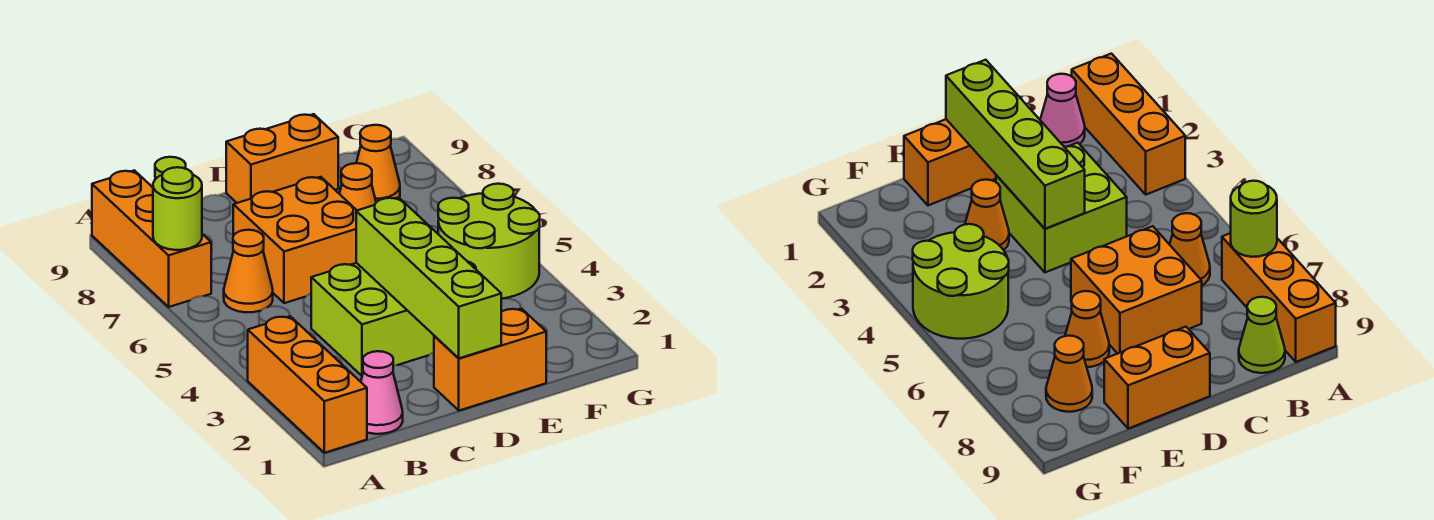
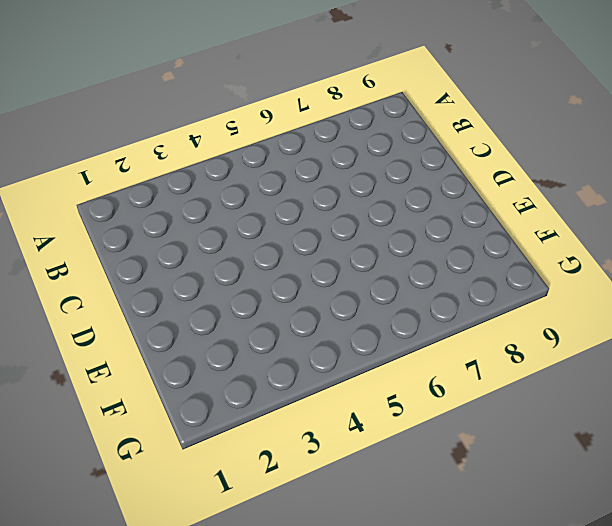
none -> orange 1x3 brick [248,316,367,453]
none -> orange 1x3 brick [92,170,211,307]
none -> pink 1x1 cone [361,351,403,434]

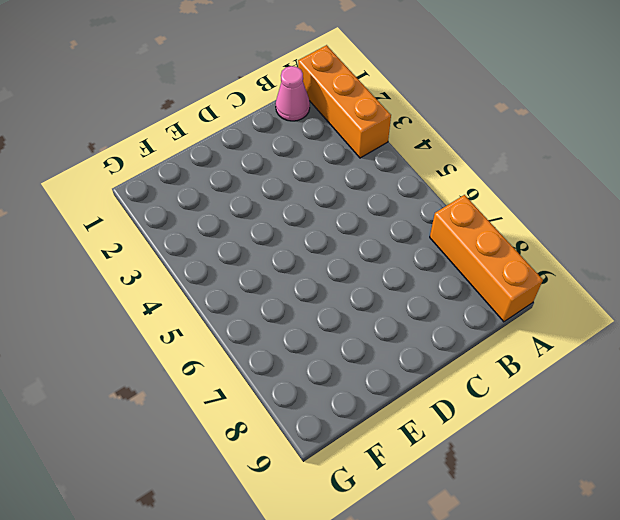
none -> orange 1x1 cone [224,230,273,312]
none -> lime 1x1 cone [1239,297,1285,373]
none -> lime 2x2 brick [311,263,434,376]

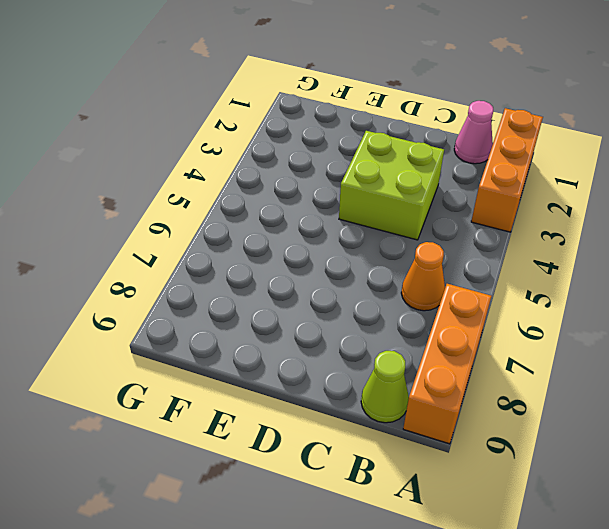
none -> orange 2x2 brick [233,177,357,303]
none -> orange 1x2 brick [434,309,546,411]
none -> orange 1x2 brick [226,114,338,203]

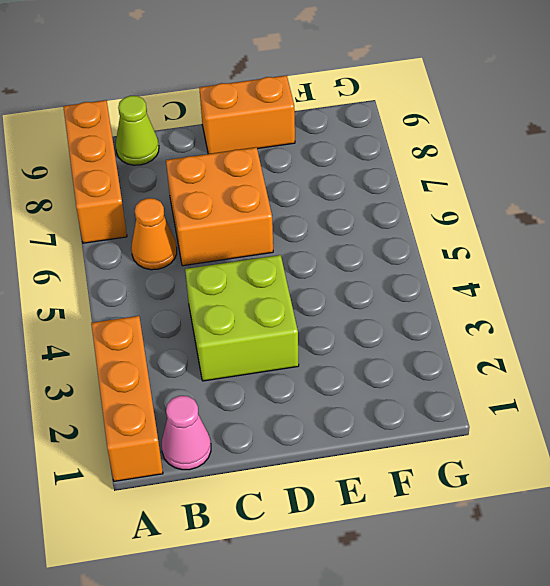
none -> orange 1x2 brick [434,309,546,411]
none -> orange 1x1 cone [965,180,1009,250]
none -> orange 1x1 cone [339,163,376,210]

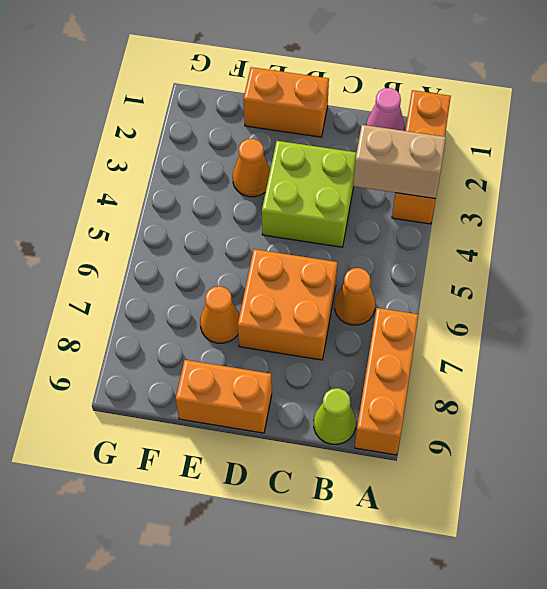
tan 1x2 brick [353,125,446,199] -> none
none -> lime 2x2 round brick [438,184,540,299]
none -> orange 1x1 cone [356,125,400,202]
none -> lime 1x1 round brick [153,167,202,250]

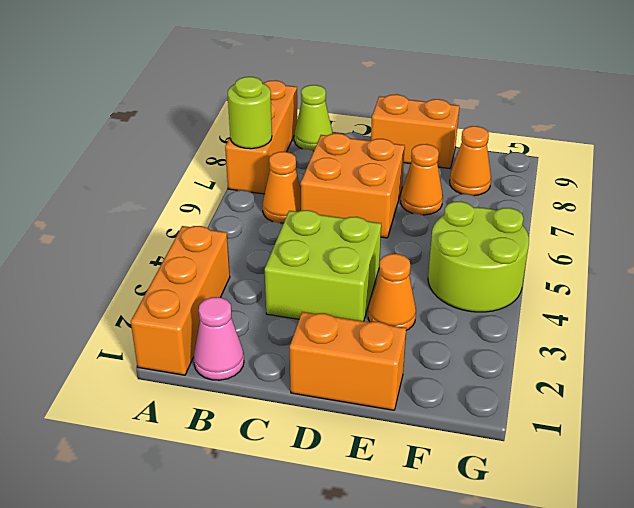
none -> lime 1x4 brick [356,198,501,358]

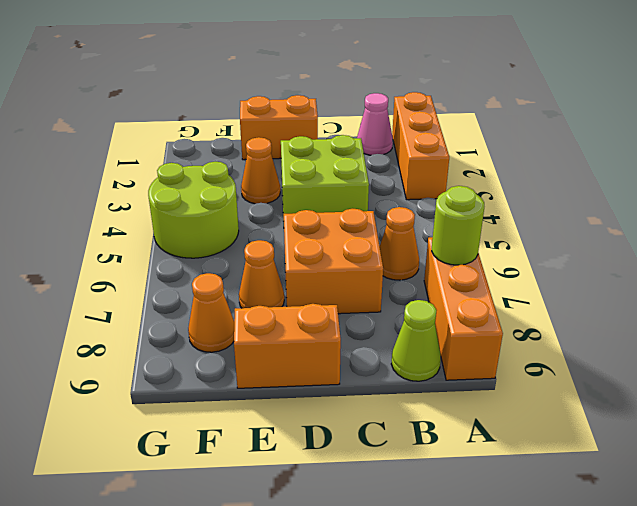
none -> lime 1x4 brick [356,198,501,358]

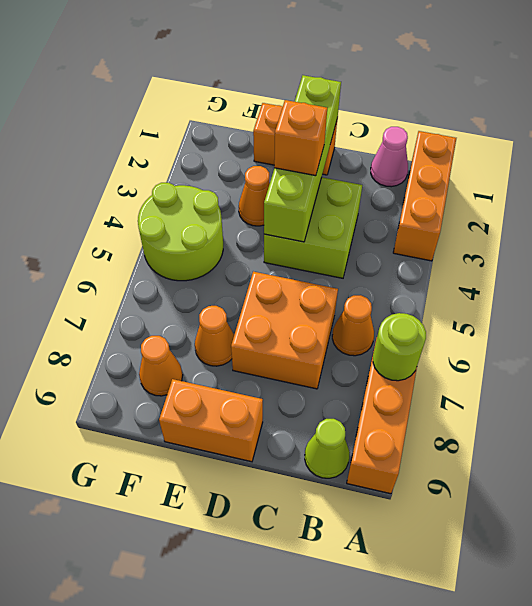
orange 1x1 brick [274,100,327,176] -> none

